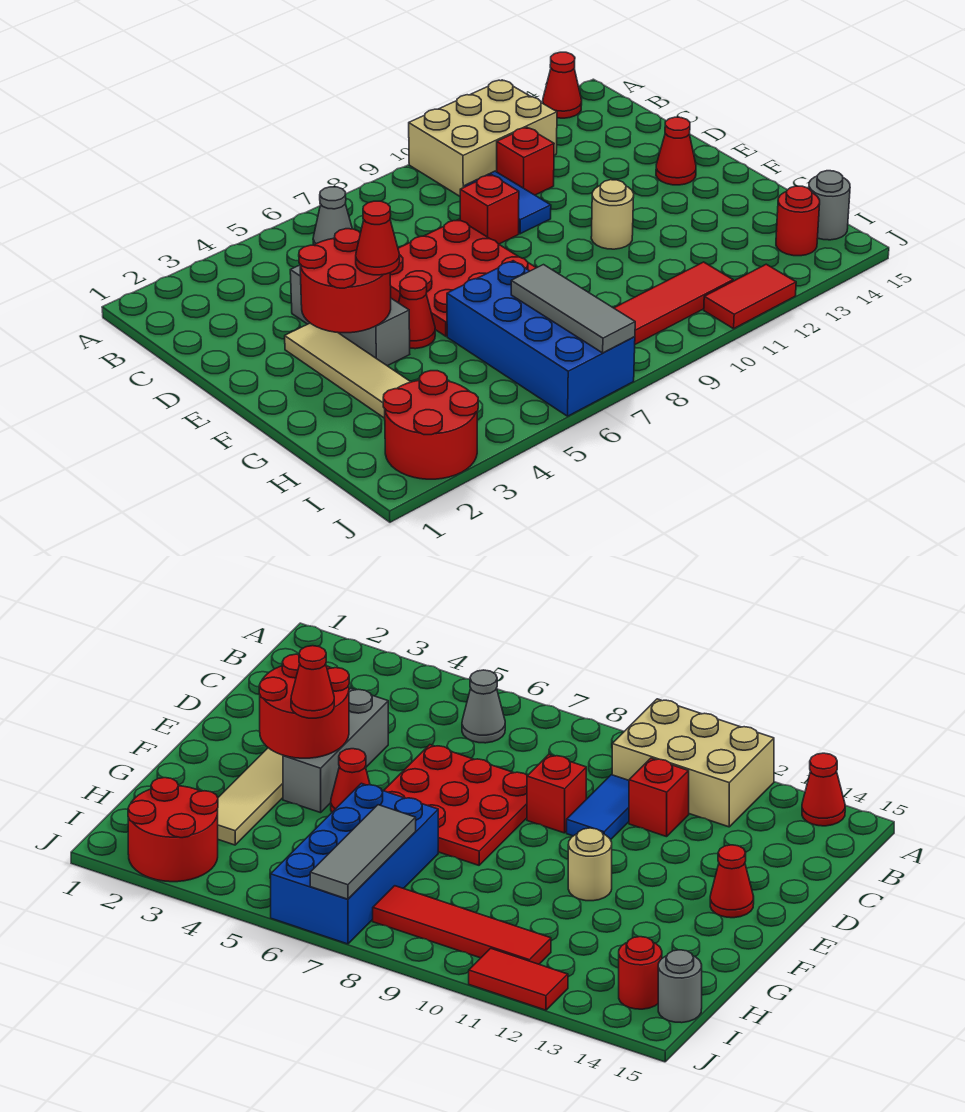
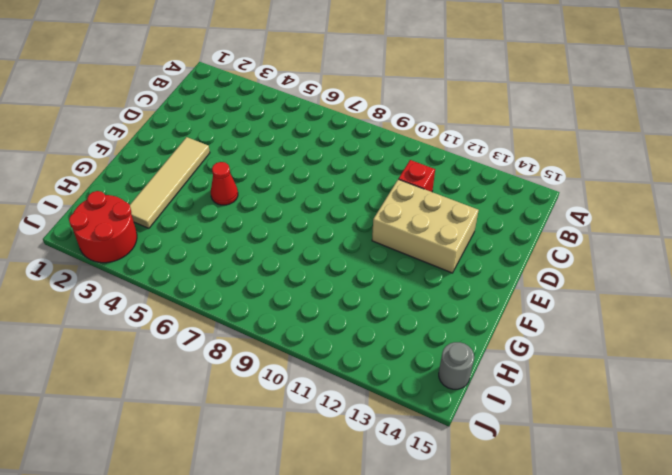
tan 2x3 brick [372,179,479,273] -> tan 2x3 brick moved to [409,80,557,196]
none -> red 1x1 cone [543,52,582,118]
none -> grey 1x1 cone [313,187,352,245]
none -> blue 1x2 tile [465,171,551,234]

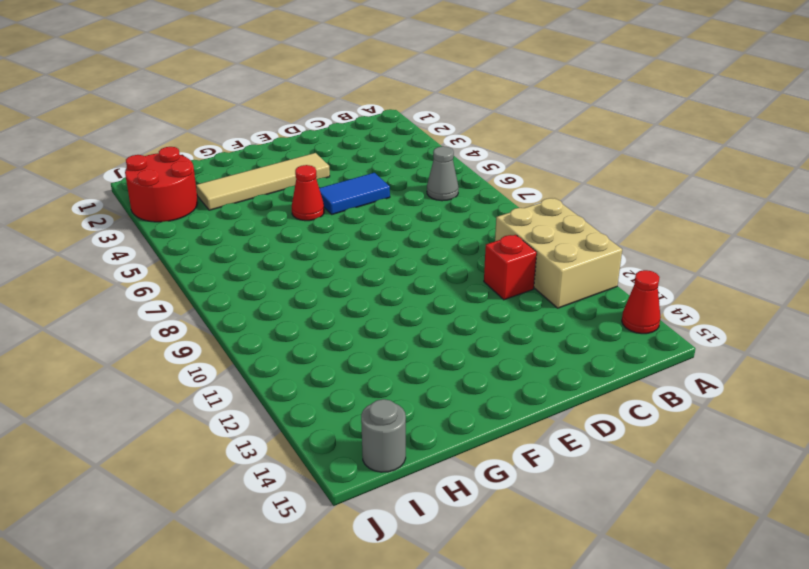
blue 1x2 tile [319,173,390,215] -> blue 1x2 tile moved to [465,171,551,234]
none -> grey 1x3 brick [290,265,410,366]
none -> red 3x3 plate [390,219,536,336]
none -> red 1x1 brick [460,175,519,244]

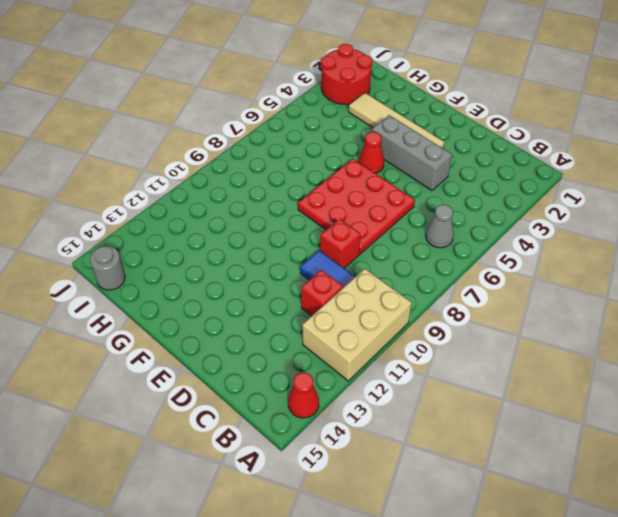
none -> red 1x1 cone [656,117,696,185]
none -> tan 1x1 round brick [591,180,634,249]
none -> blue 2x4 brick [447,261,635,416]

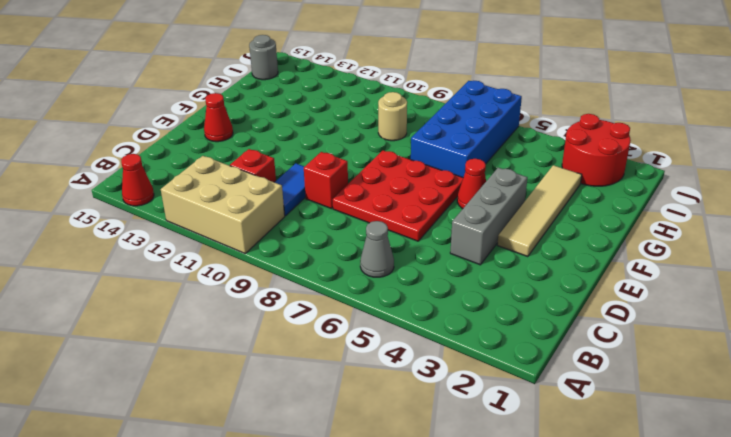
tan 1x1 round brick [378,92,407,141] -> tan 1x1 round brick moved to [591,180,634,249]
none -> red 1x4 tile [614,262,733,344]
none -> red 1x1 round brick [776,186,820,256]
none -> red 1x2 tile [704,264,796,329]

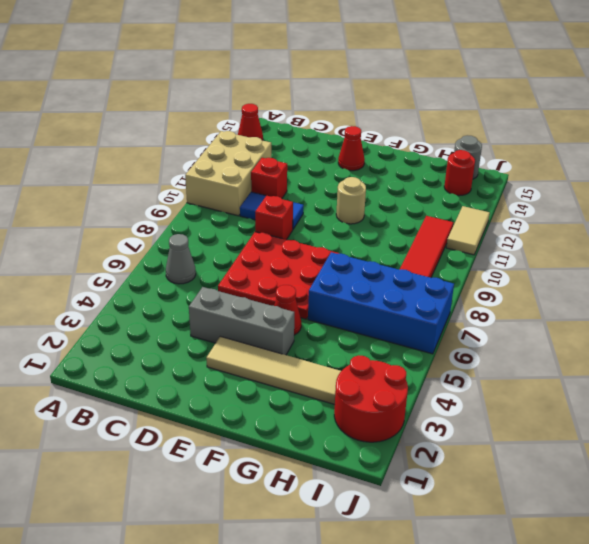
tan 1x2 tile [446,206,490,255] -> red 1x2 tile [704,264,796,329]
none -> red 2x2 round brick [299,229,391,333]
none -> grey 1x3 tile [511,265,635,353]
none -> red 1x1 cone [356,201,400,275]

